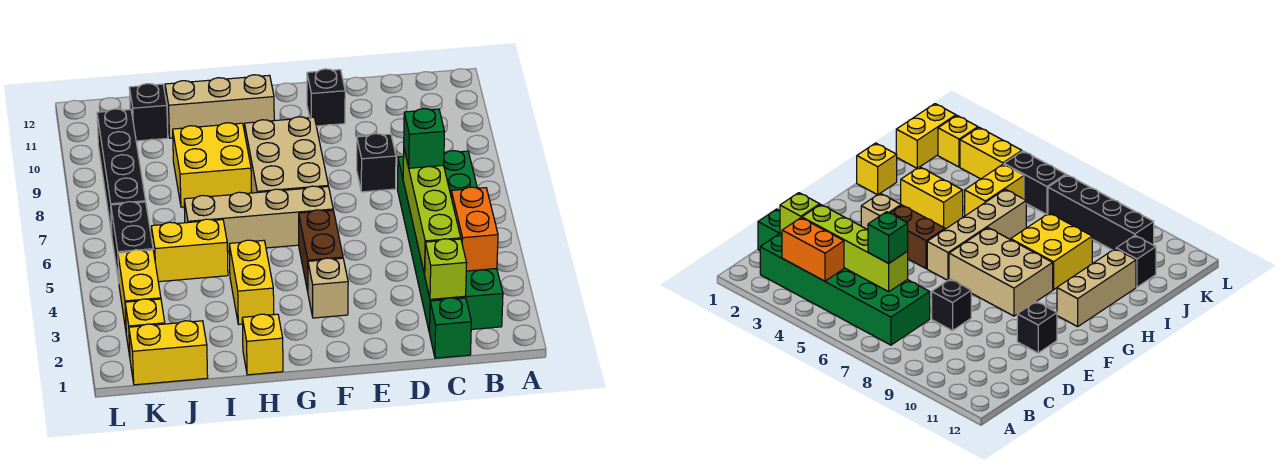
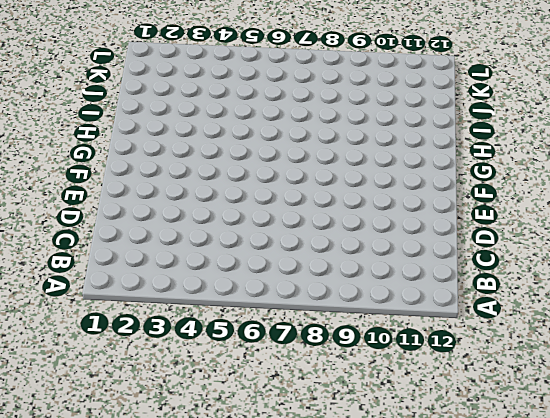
none -> green 2x6 brick [397,151,503,333]
none -> green 1x1 brick [430,298,471,358]
none -> black 1x1 brick [357,134,396,192]

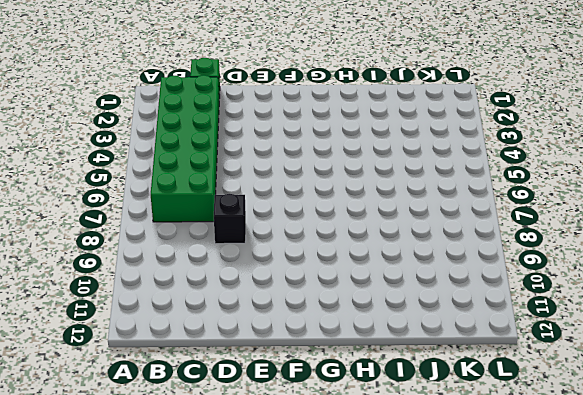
none -> black 1x1 brick [307,69,345,126]
none -> tan 1x1 brick [308,258,348,318]
none -> brown 1x2 brick [299,210,343,291]

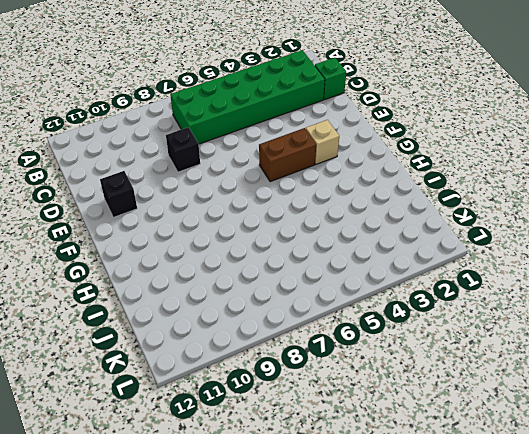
none -> tan 1x4 brick [184,186,333,251]
none -> tan 2x3 brick [245,117,328,193]
none -> tan 1x3 brick [165,75,274,138]

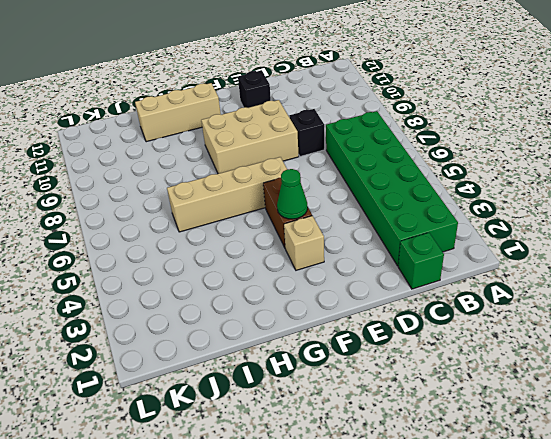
tan 2x3 brick [201,100,299,174] -> tan 2x3 brick turned to [245,117,328,193]
green 1x1 cone [277,169,308,219] -> none
none -> yellow 1x1 brick [242,314,283,375]
none -> yellow 1x2 brick [229,240,274,324]
none -> yellow 2x2 brick [173,123,251,207]

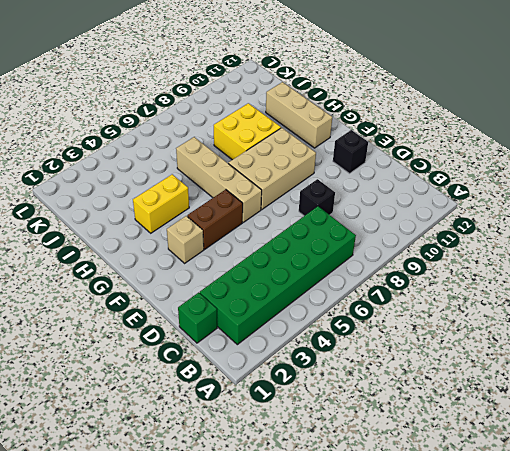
none -> yellow 1x1 brick [242,314,283,375]
none -> yellow 1x2 brick [151,219,228,282]
none -> yellow 1x2 brick [129,321,208,385]

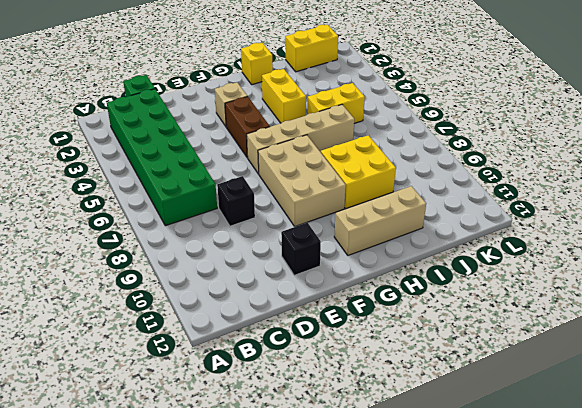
none -> black 1x1 brick [129,84,168,141]
none -> yellow 1x1 brick [125,299,165,356]
none -> yellow 1x2 brick [118,250,161,329]

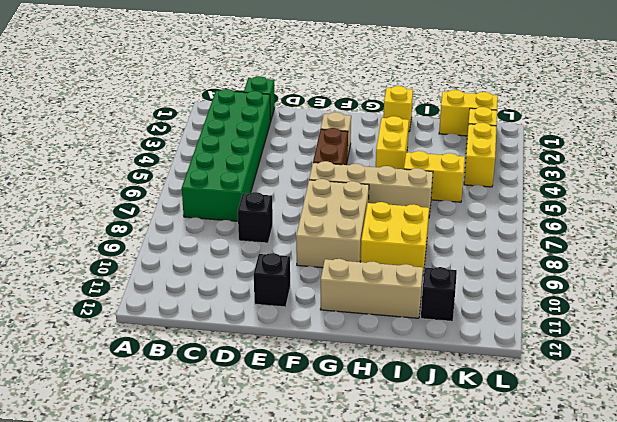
none -> black 1x2 brick [111,202,153,282]
none -> black 1x4 brick [97,109,146,234]
none -> orange 1x2 brick [451,187,498,271]

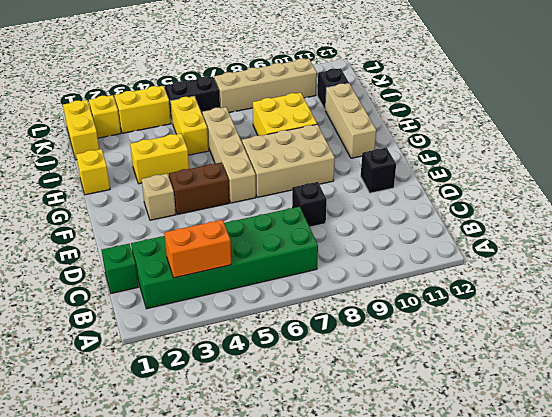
tan 1x4 brick [214,58,317,113] -> black 1x4 brick [97,109,146,234]
none -> lime 1x1 brick [424,239,467,299]
none -> lime 1x4 brick [403,150,461,273]
none -> green 1x1 brick [404,109,445,168]

